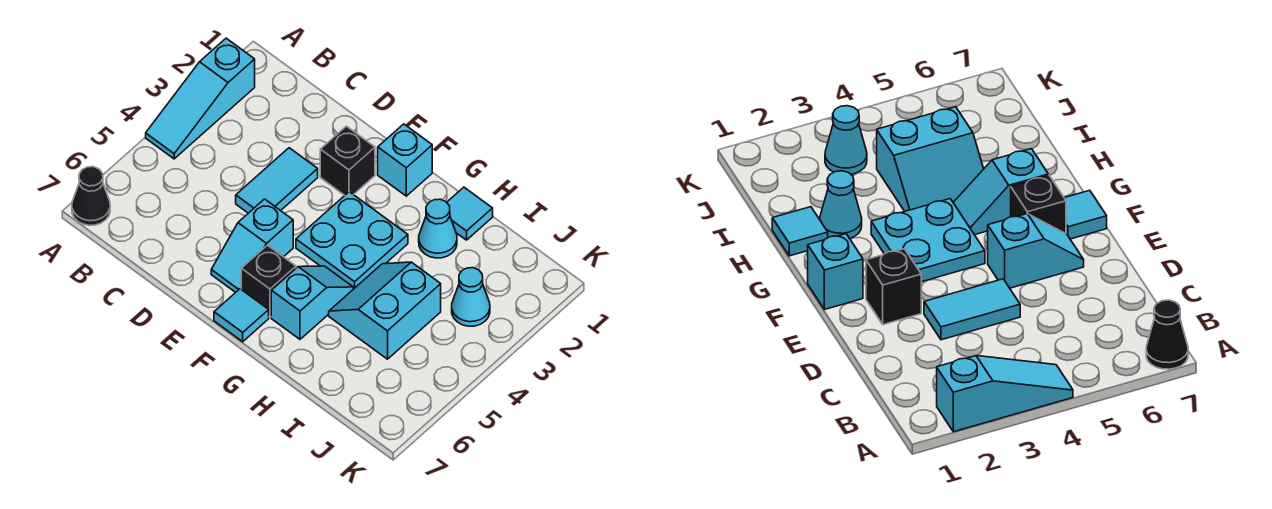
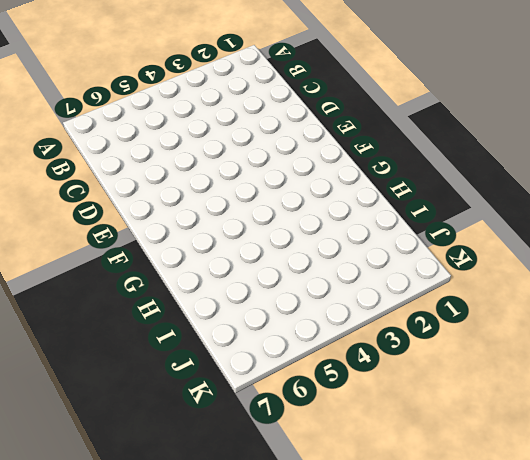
none -> cyan 1x3 slope [146,38,255,159]
none -> black 1x1 cone [72,167,110,225]
none -> cyan 1x2 tile [236,148,318,213]

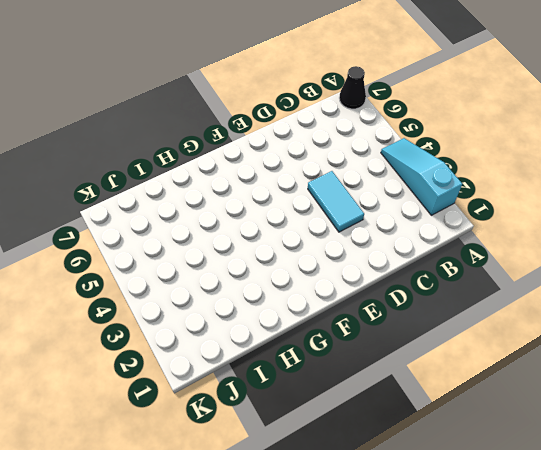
none -> black 1x1 brick [320,126,375,195]
none -> cyan 1x2 slope [211,199,293,292]
none -> cyan 1x1 brick [378,124,432,196]

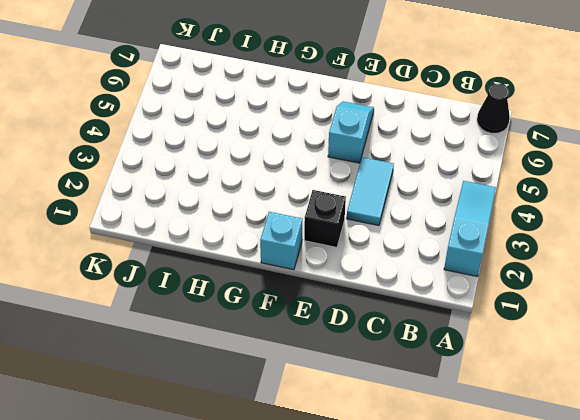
none -> cyan 2x2 plate [296,192,408,289]
none -> black 1x1 brick [241,245,296,317]
none -> cyan 1x1 tile [214,289,269,342]

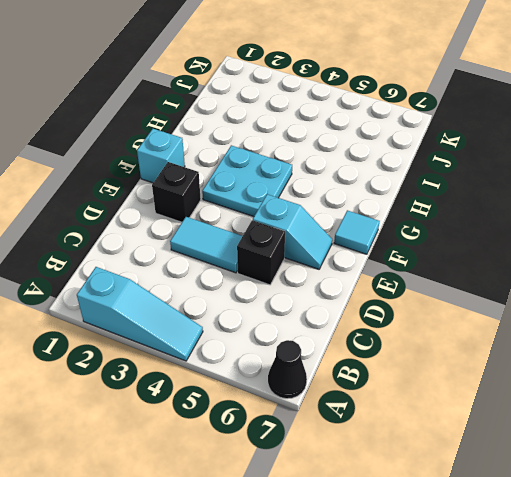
black 1x1 brick [237,220,285,285] -> black 1x1 brick moved to [241,245,296,317]
none -> cyan 1x2 slope [271,266,353,339]
none -> cyan 1x1 tile [447,187,493,240]
none -> cyan 1x1 cone [419,199,457,258]

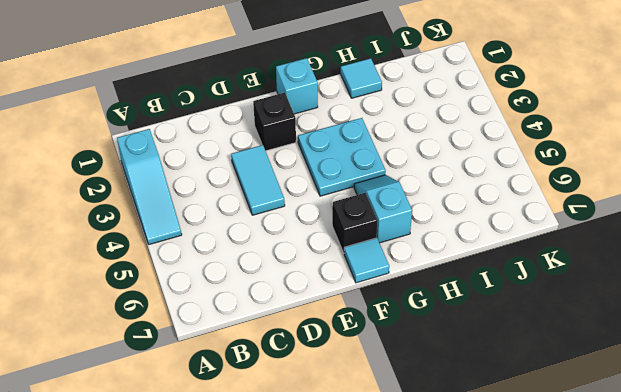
none -> black 1x1 cone [72,167,110,225]
none -> cyan 1x2 slope [211,199,293,292]
none -> cyan 1x1 cone [419,199,457,258]

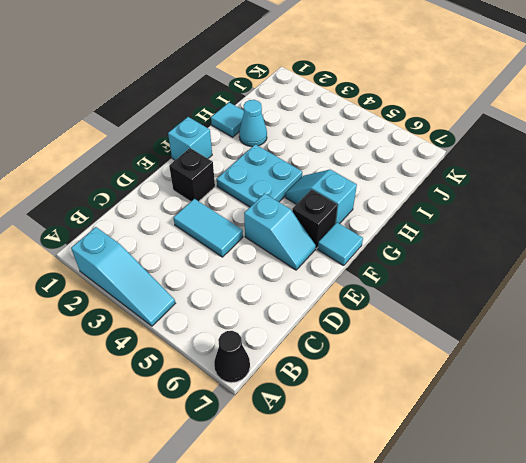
none -> cyan 2x2 slope [329,262,441,359]
none -> cyan 1x1 cone [452,268,490,326]

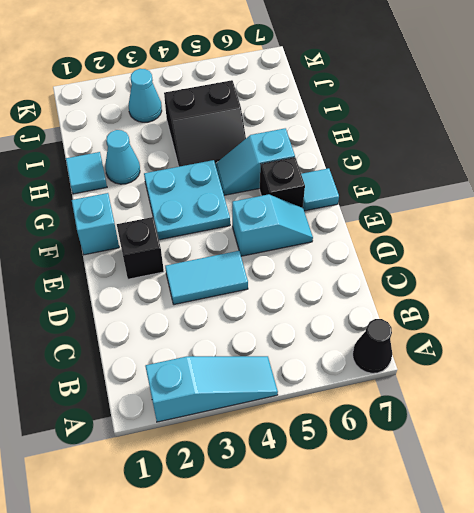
black 2x2 slope [164,80,246,167] -> cyan 2x2 slope [329,262,441,359]

